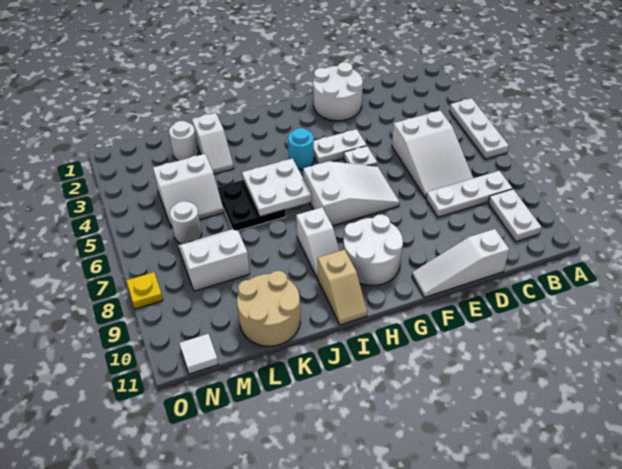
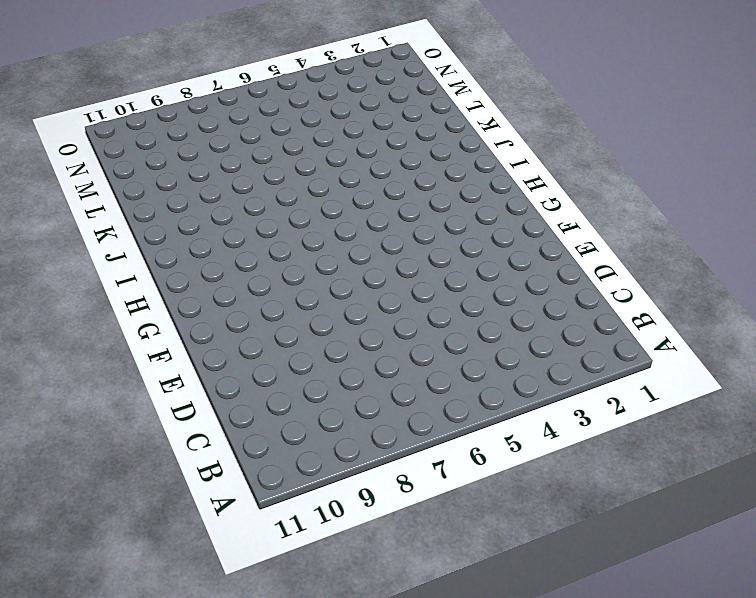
none -> white 1x3 plate [450,98,509,159]
none -> white 1x3 plate [426,171,512,217]
none -> white 1x2 plate [488,189,542,242]

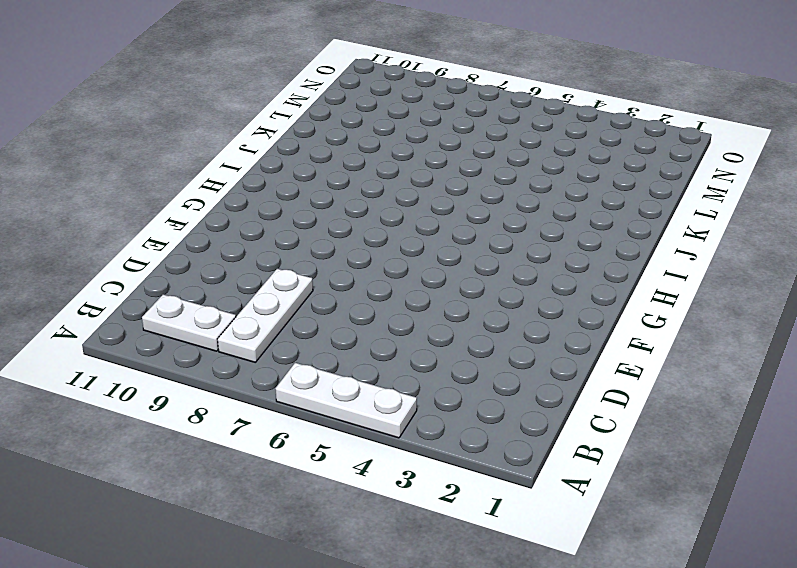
none -> white 2x3 slope [392,110,473,198]
none -> white 1x3 slope [412,229,509,297]
none -> white 2x2 round brick [313,62,363,121]

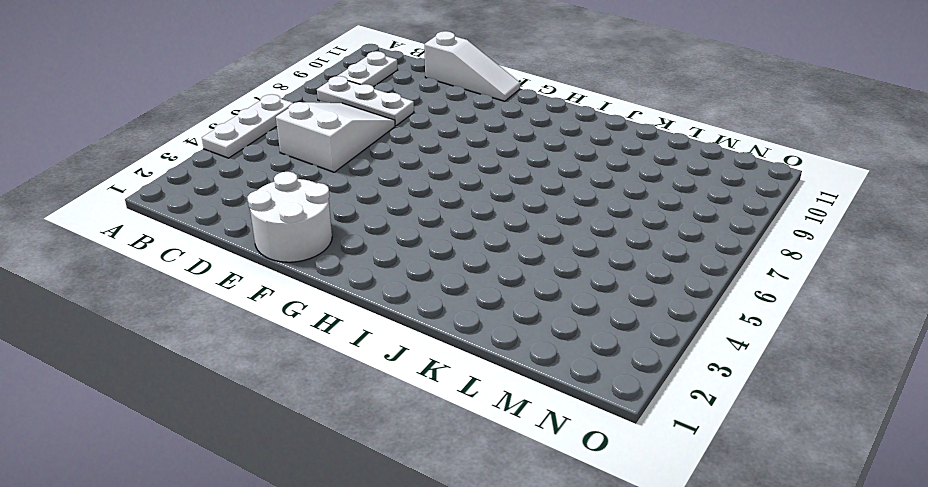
none -> white 1x2 plate [314,129,367,164]
none -> white 1x1 plate [344,146,377,166]
none -> white 2x3 slope [303,161,400,226]

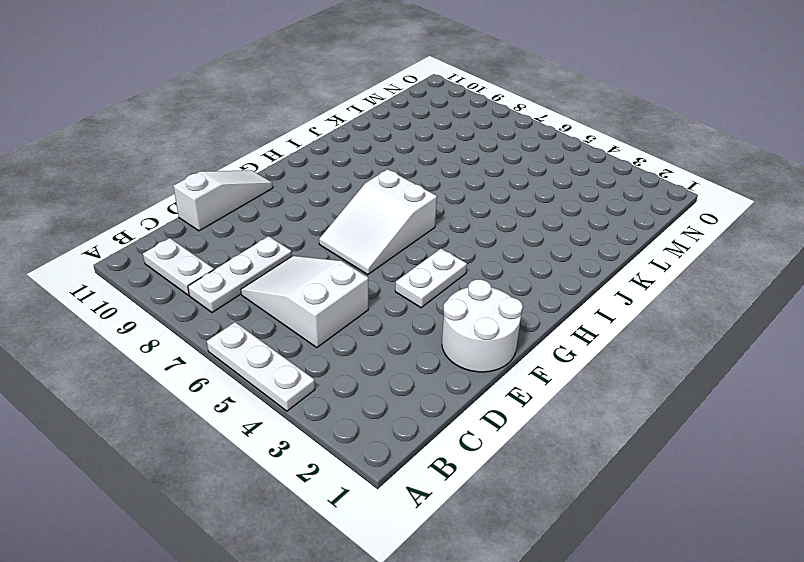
none -> white 1x1 plate [344,146,377,166]
none -> white 2x2 round brick [343,215,403,285]
none -> cyan 1x1 round brick [288,128,314,170]

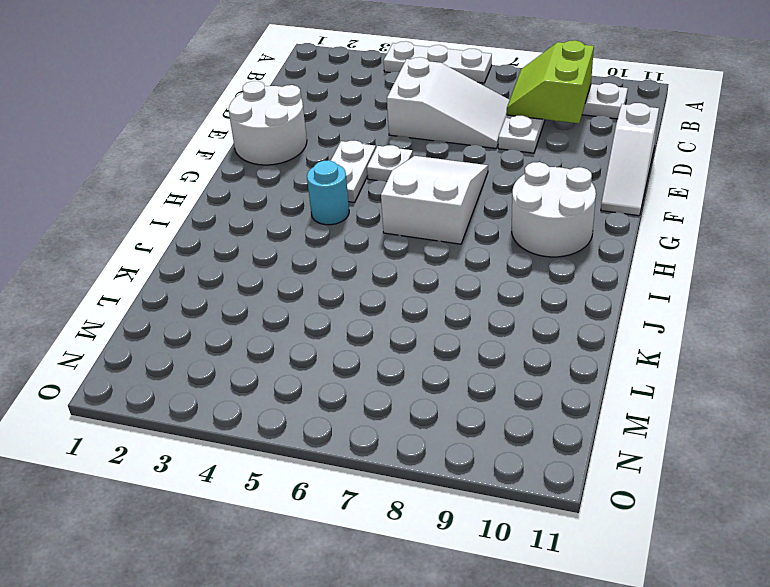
lime 2x2 slope [506,40,594,123] -> none
none -> white 1x2 slope [296,207,339,278]
none -> tan 1x2 slope [317,249,367,325]
none -> black 2x2 plate [217,180,286,231]

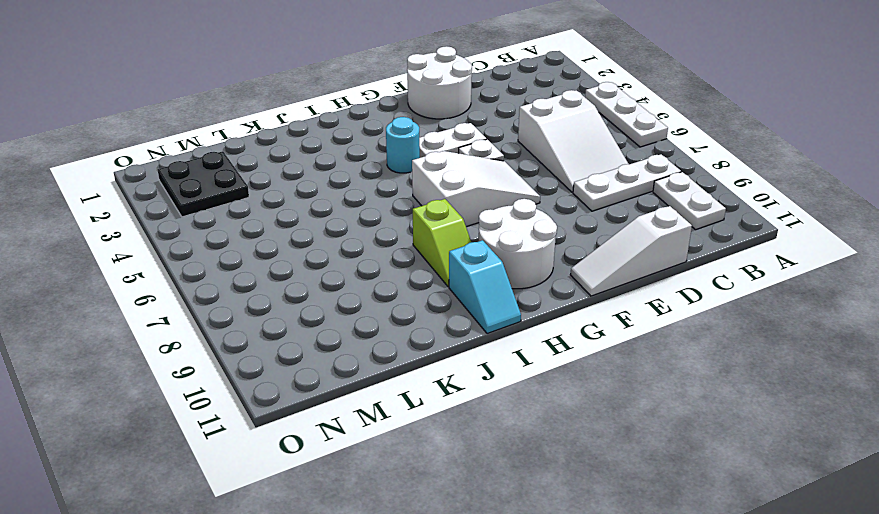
lime 1x2 slope [413,199,471,287] -> white 1x2 slope [296,207,339,278]
cyan 1x2 slope [449,240,521,334] -> tan 1x2 slope [317,249,367,325]
black 2x2 plate [158,151,249,217] -> black 2x2 plate moved to [217,180,286,231]
none -> white 1x2 slope [192,113,234,174]
none -> tan 2x2 round brick [237,271,300,346]
none -> white 1x1 round brick [169,121,198,161]

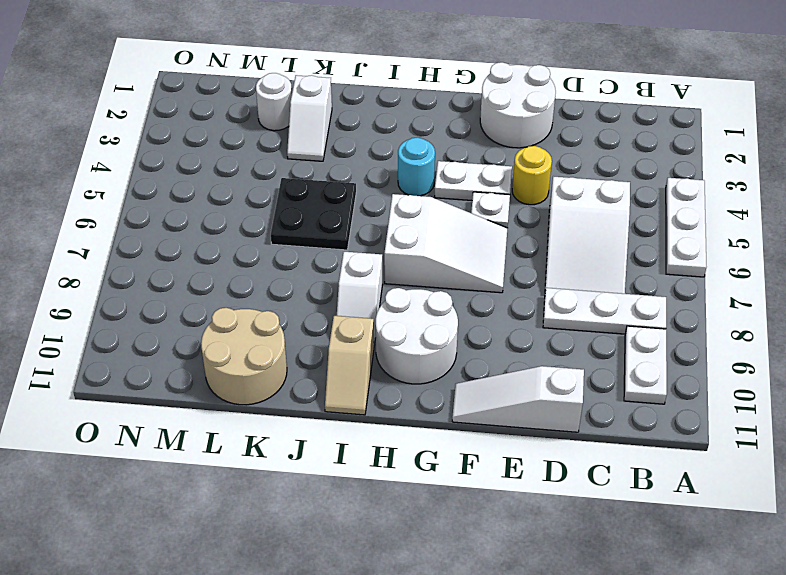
yellow 1x1 round brick [512,146,552,205] -> none
none -> white 2x2 slope [153,154,224,228]
none -> white 2x2 slope [178,229,250,291]
none -> white 1x1 round brick [170,201,202,244]

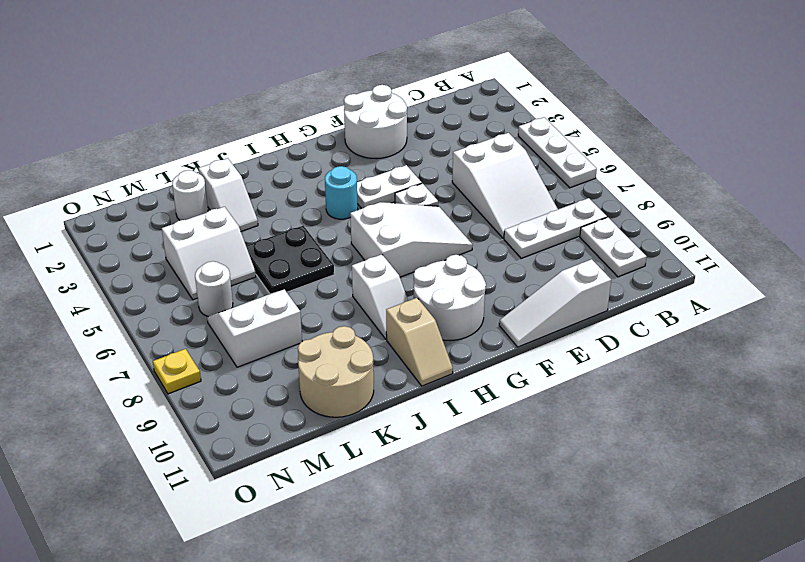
none -> white 1x1 tile [179,334,218,374]
none -> white 2x2 plate [242,158,312,217]

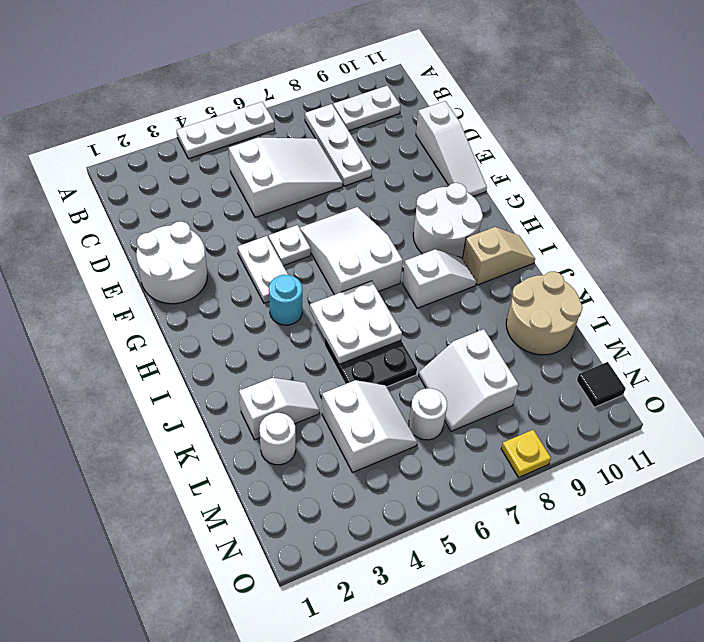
black 1x1 tile [577,362,626,407] -> white 1x1 tile [179,334,218,374]

